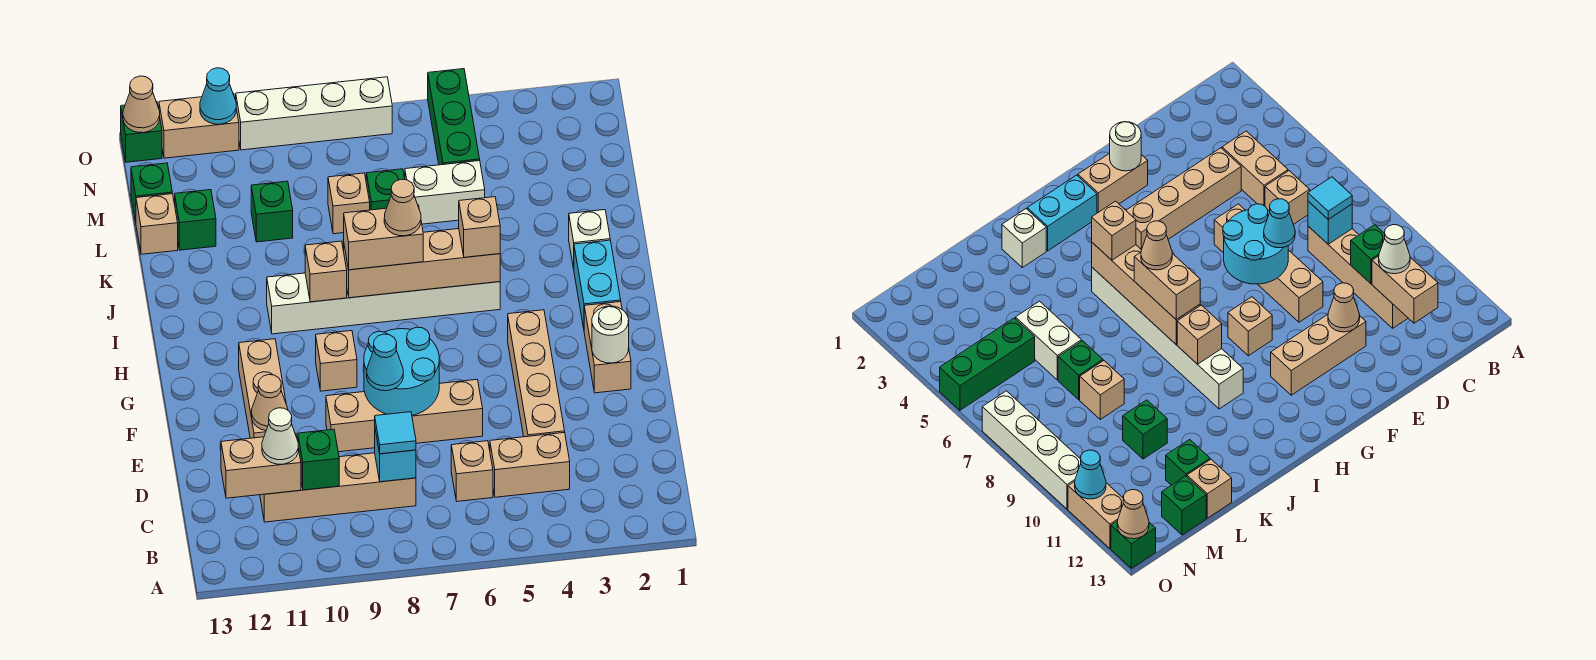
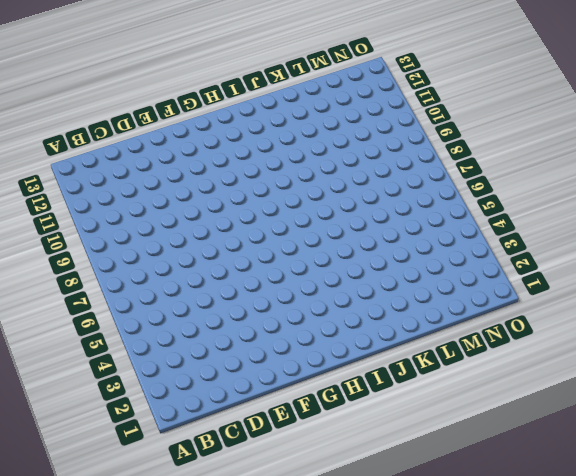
none -> tan 1x2 brick [490,433,570,497]
none -> tan 1x1 brick [451,441,493,501]
none -> tan 1x4 brick [260,453,416,522]
none -> tan 1x4 brick [508,310,565,437]

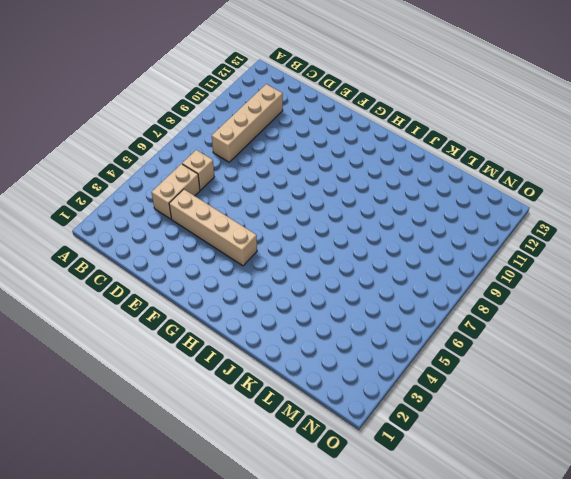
none -> tan 1x4 brick [326,380,483,452]
none -> tan 1x3 brick [239,339,286,438]
none -> tan 1x2 brick [584,302,631,393]
none -> tan 1x1 brick [316,331,357,391]

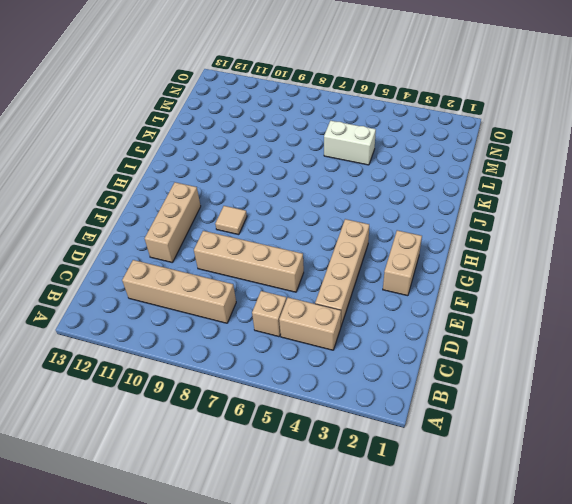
tan 1x1 tile [215,206,247,235] -> tan 1x1 brick [316,331,357,391]
none -> cyan 1x2 brick [574,240,621,328]
none -> white 1x6 brick [267,273,500,334]
none -> white 1x1 brick [569,210,610,269]
none -> green 1x1 brick [366,169,405,210]

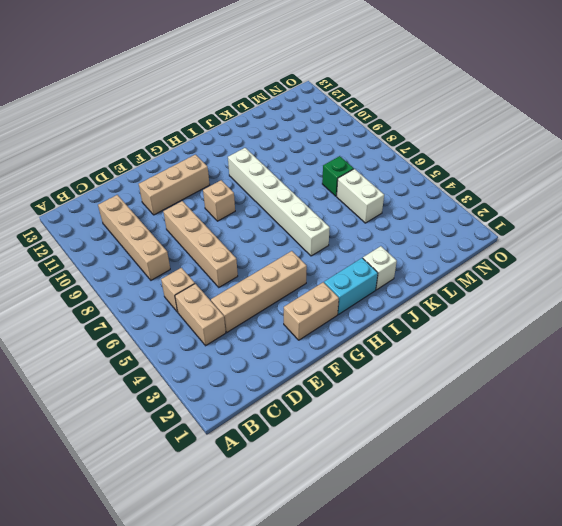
none -> tan 1x1 brick [328,173,370,234]
none -> green 1x1 brick [251,181,293,242]
none -> green 1x1 brick [175,190,216,250]
none -> tan 1x1 brick [136,194,178,254]

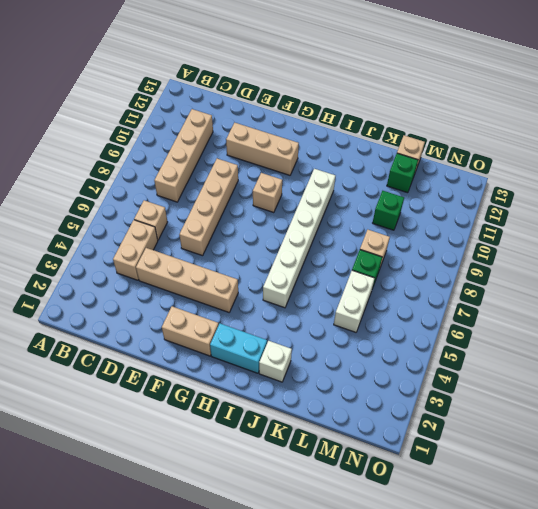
none -> green 1x3 brick [428,69,480,165]
none -> green 1x1 brick [131,163,172,222]
none -> white 1x4 brick [236,77,392,150]
none -> tan 1x2 brick [159,93,239,158]

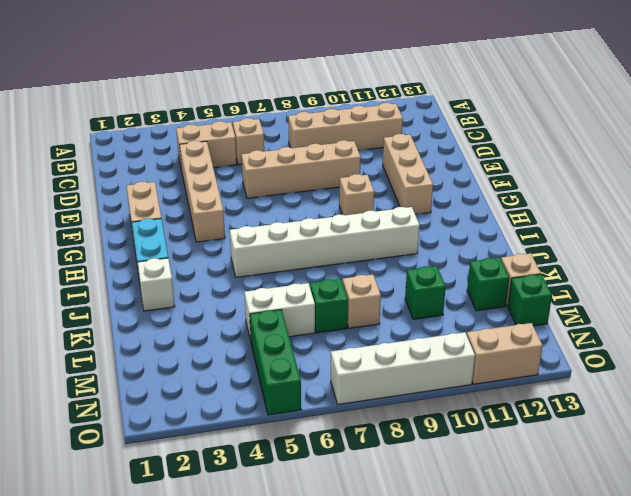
none -> green 1x1 brick [121,102,162,162]
none -> cyan 1x1 brick [375,430,416,482]
none -> green 1x1 brick [298,429,339,490]
none -> tan 1x2 brick [221,433,301,498]

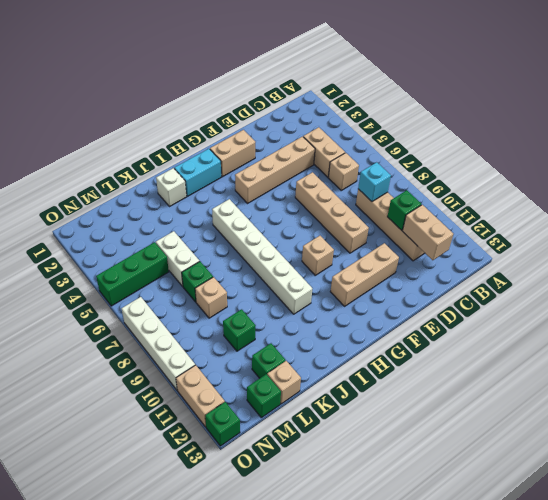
none -> cyan 2x2 round brick [364,327,439,415]
none -> tan 1x1 cone [252,375,288,431]
none -> white 1x1 round brick [592,306,629,363]
none -> tan 1x4 brick [344,229,500,298]

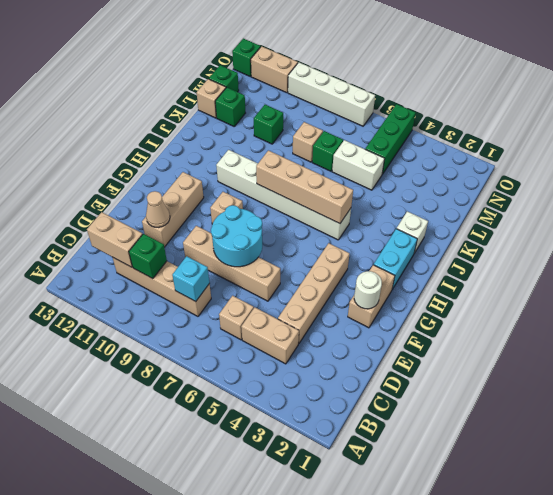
none -> tan 1x1 brick [305,241,347,302]
none -> cyan 1x1 cone [200,68,236,124]
none -> tan 1x1 cone [123,76,160,133]
none -> cyan 1x1 tile [375,412,416,454]

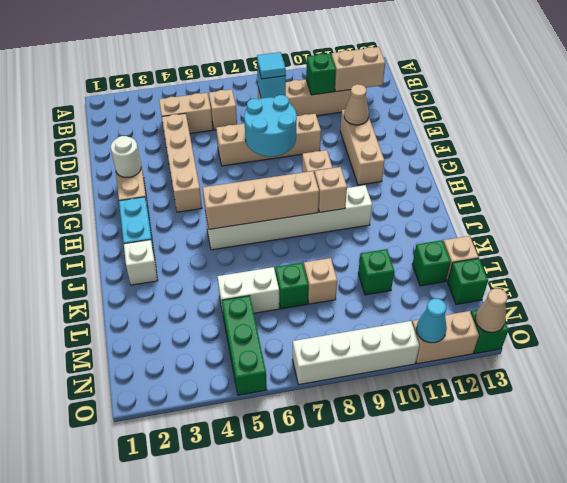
none -> white 1x1 cone [262,408,298,464]
none -> cyan 1x1 cone [367,334,403,391]
none -> tan 1x1 brick [459,197,500,257]
none -> tan 1x2 brick [344,205,423,270]

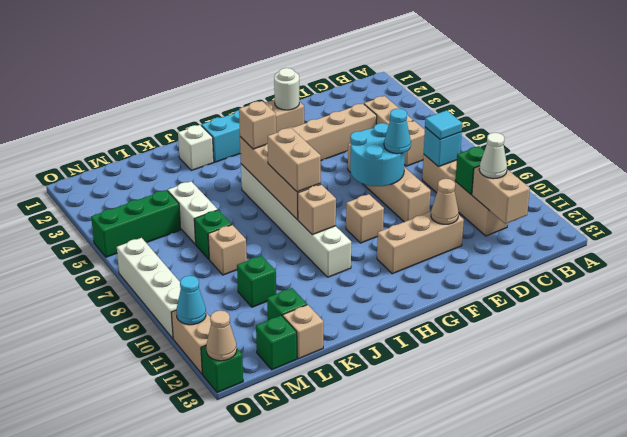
none -> tan 1x1 cone [384,179,421,236]

